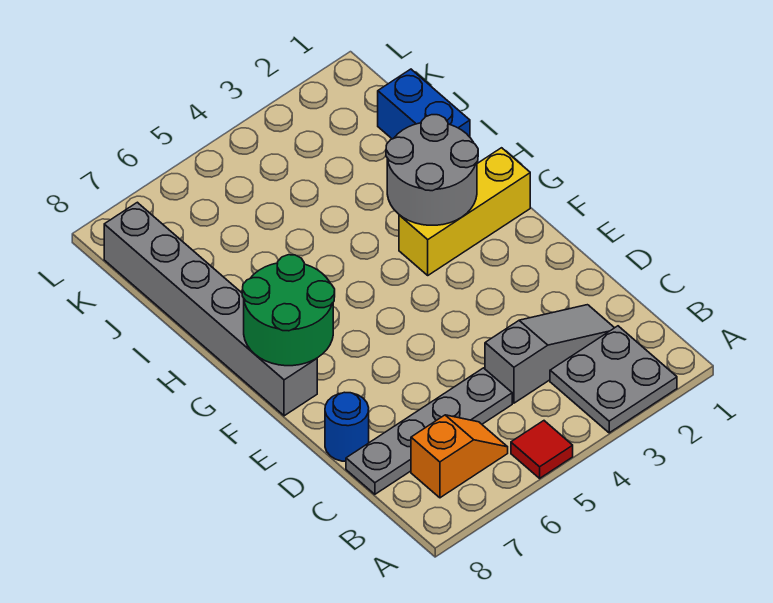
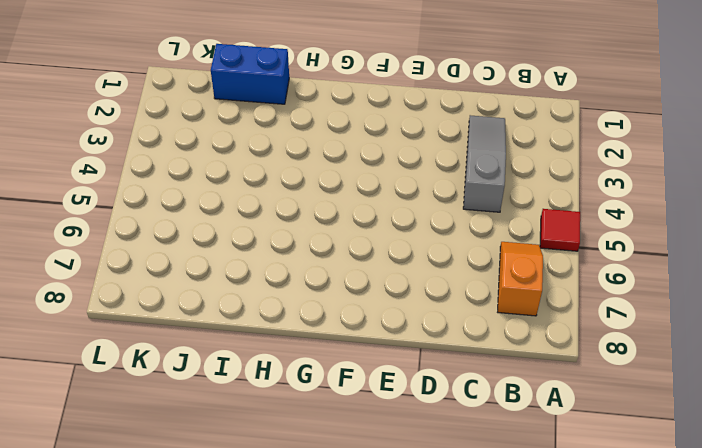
none -> grey 2x2 plate [550,326,677,433]
none -> grey 1x4 plate [346,368,512,494]

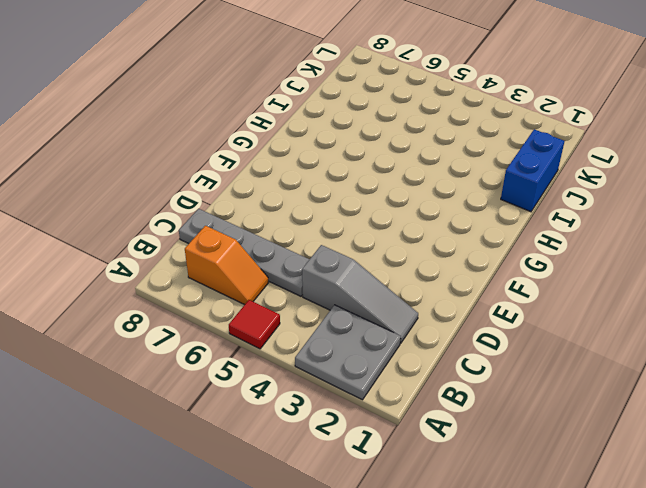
none -> blue 1x1 round brick [325,392,369,461]
none -> grey 1x6 brick [104,202,317,416]

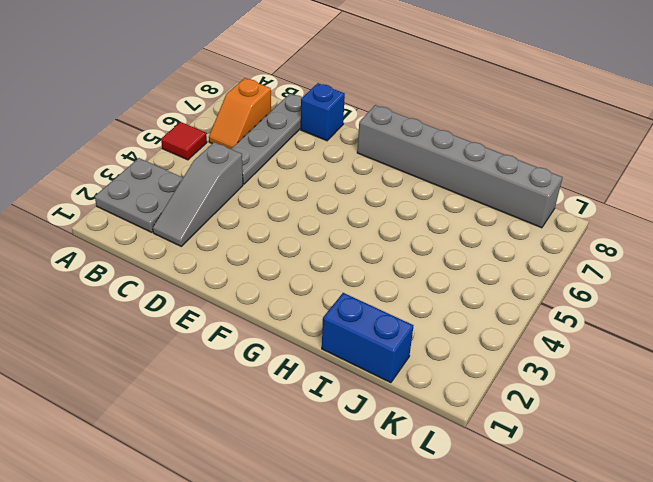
blue 1x1 brick [301,83,345,141] -> blue 1x1 round brick [325,392,369,461]
none -> yellow 1x3 brick [399,148,530,275]
none -> green 2x2 round brick [242,255,335,366]

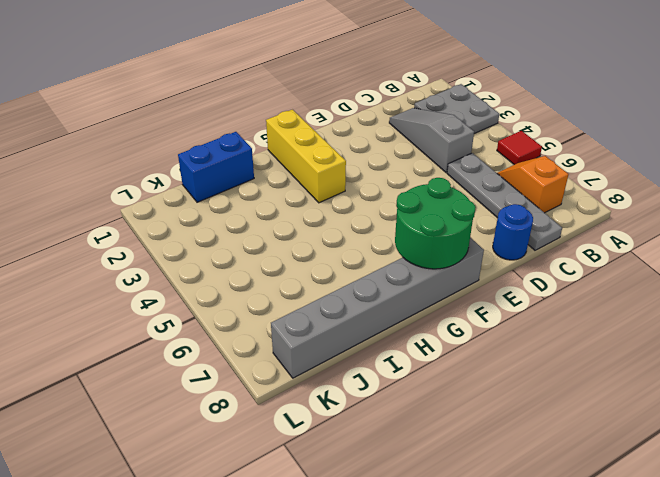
none -> grey 2x2 round brick [386,115,478,225]

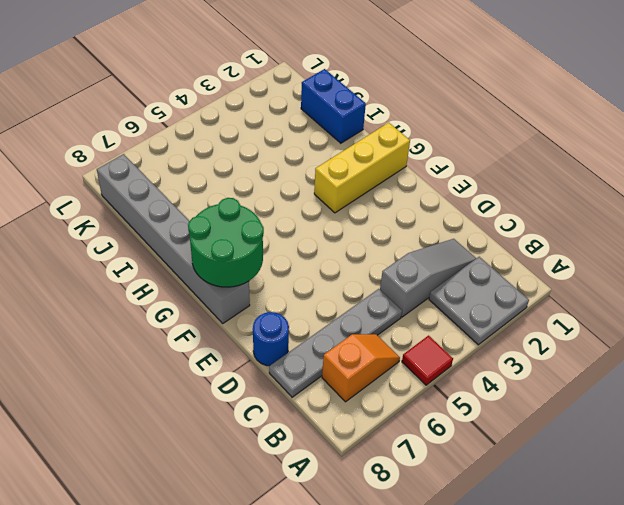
none -> grey 2x2 round brick [386,115,478,225]

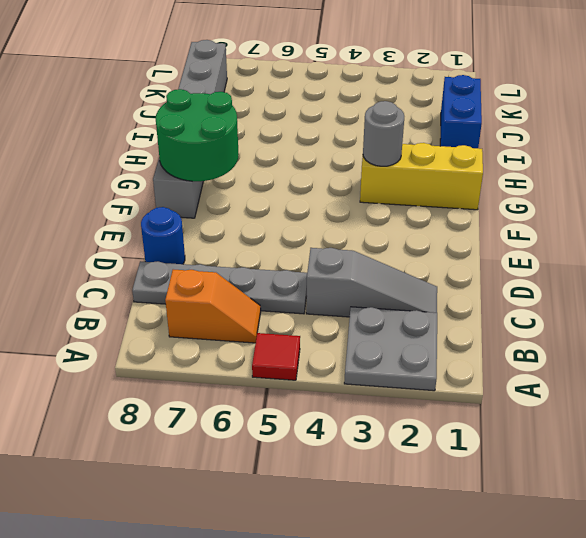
grey 1x1 round brick [363,101,404,166] -> grey 2x2 round brick [386,115,478,225]

